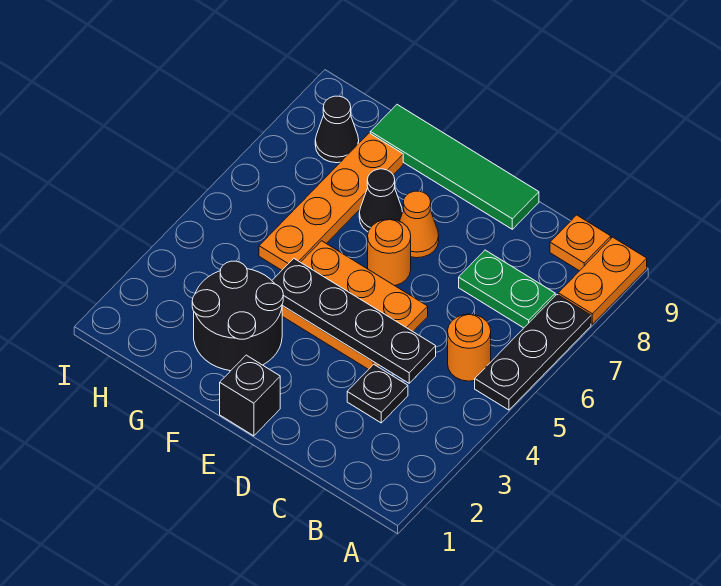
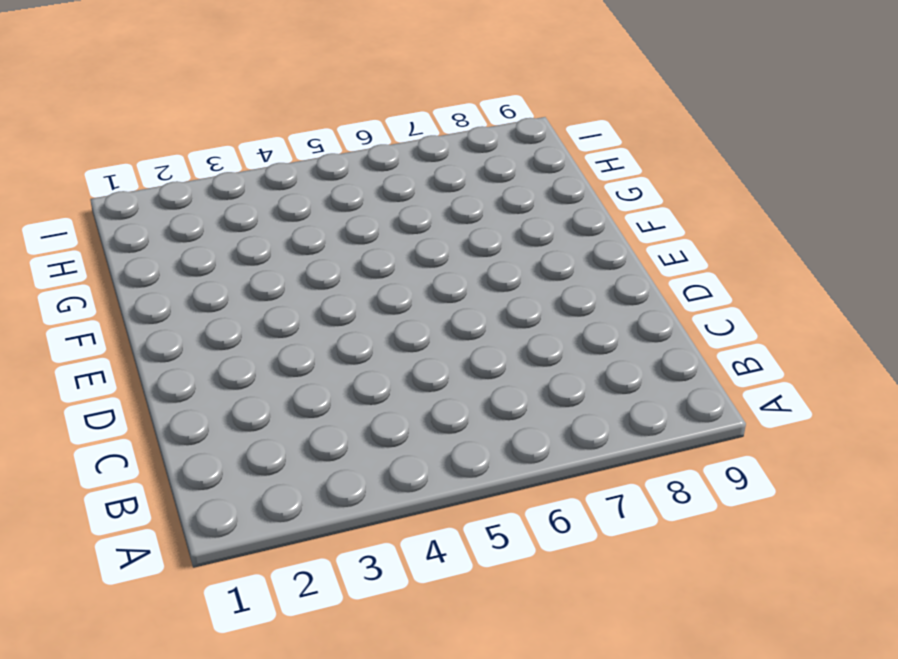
none -> black 1x3 plate [475,295,591,410]
none -> orange 1x2 plate [558,237,647,324]
none -> orange 1x1 round brick [448,314,491,381]

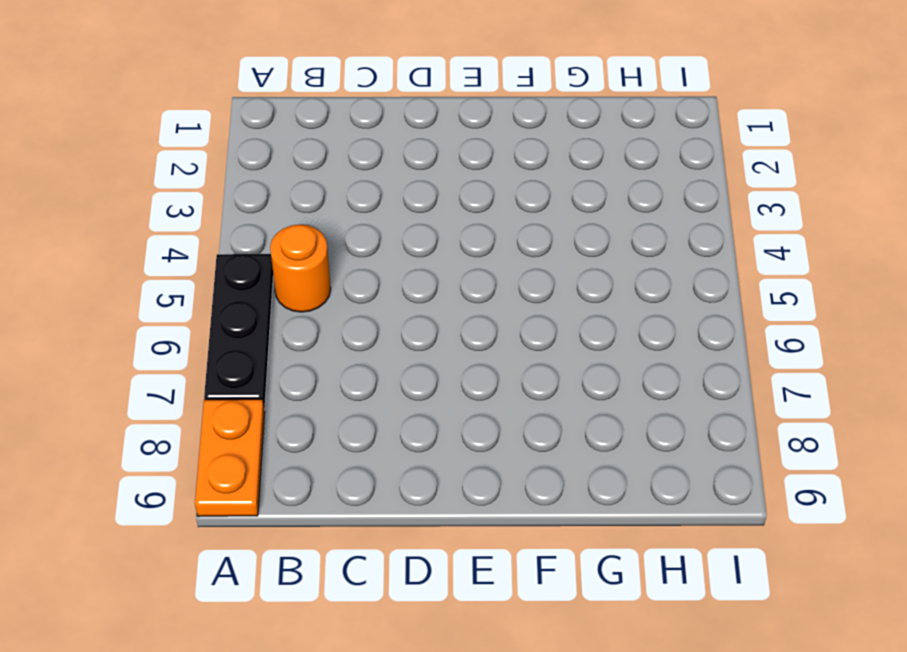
none -> green 1x2 plate [459,250,555,328]
none -> orange 1x1 plate [550,215,611,271]
none -> black 1x1 plate [347,364,408,423]

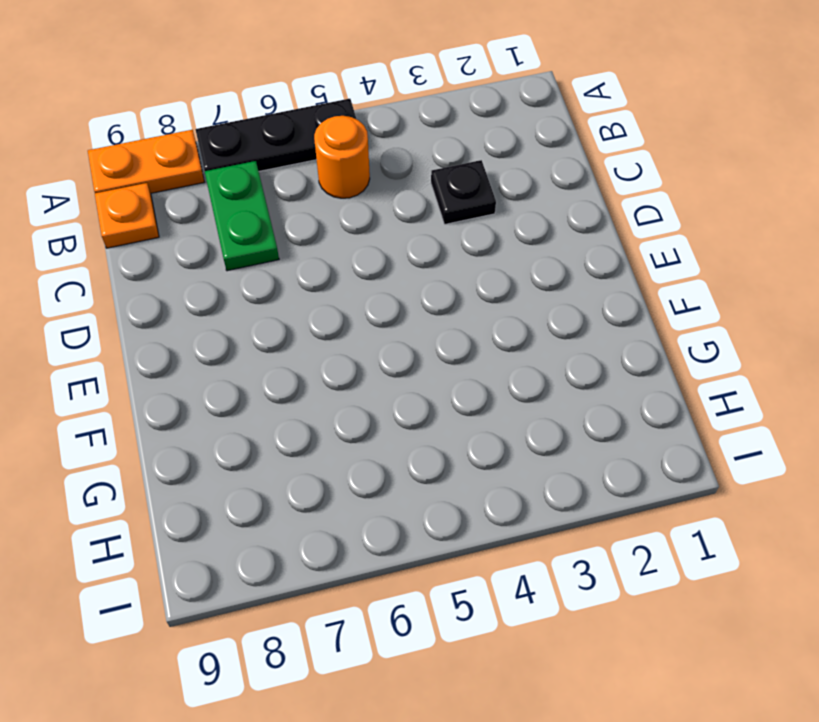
none -> orange 2x3 plate [282,241,428,370]
none -> green 1x4 tile [370,105,539,229]
none -> black 1x1 brick [220,355,280,436]

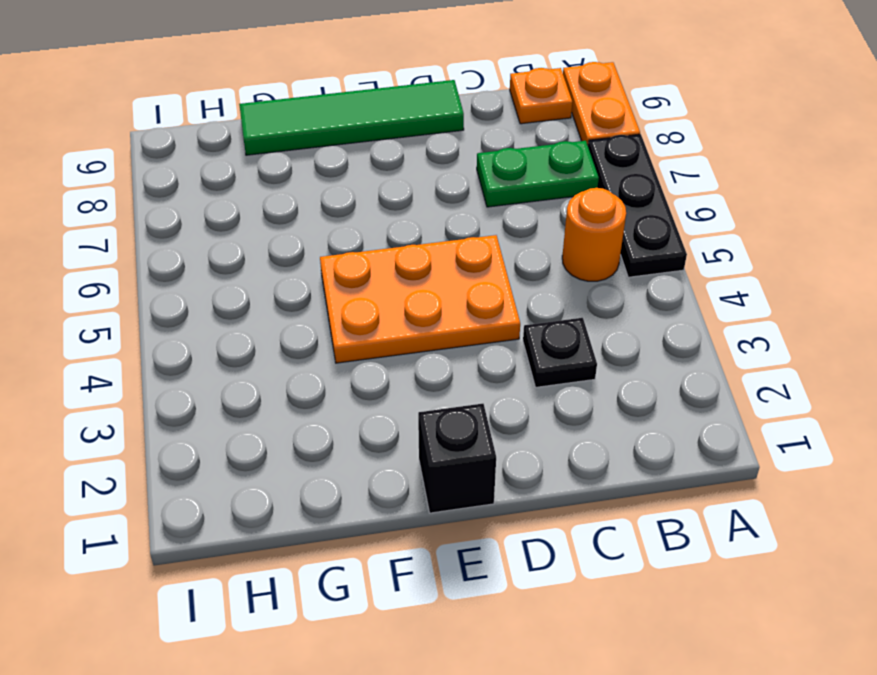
none -> orange 1x1 round brick [368,219,411,286]
none -> orange 1x1 cone [400,191,439,258]
none -> black 2x2 round brick [192,261,283,371]

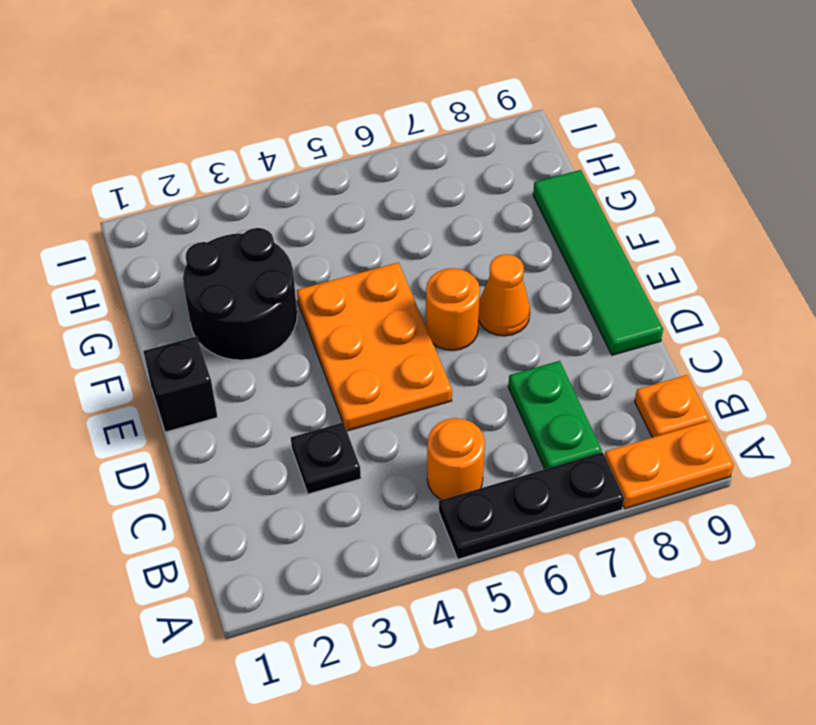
none -> black 1x1 cone [359,169,403,232]
none -> orange 1x4 plate [259,133,403,270]
none -> black 1x1 cone [315,96,359,163]

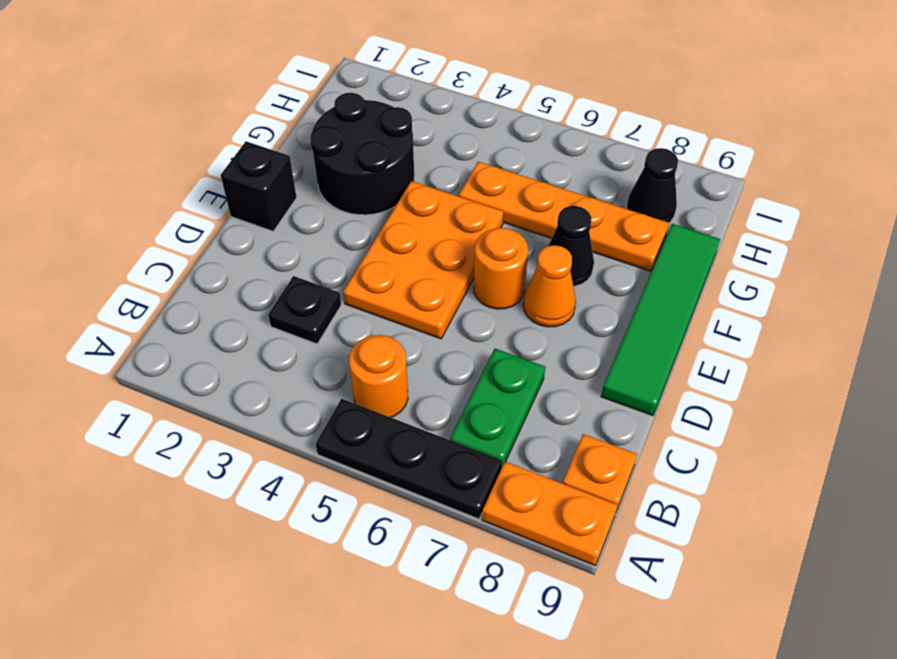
none -> black 1x4 plate [272,258,436,383]

